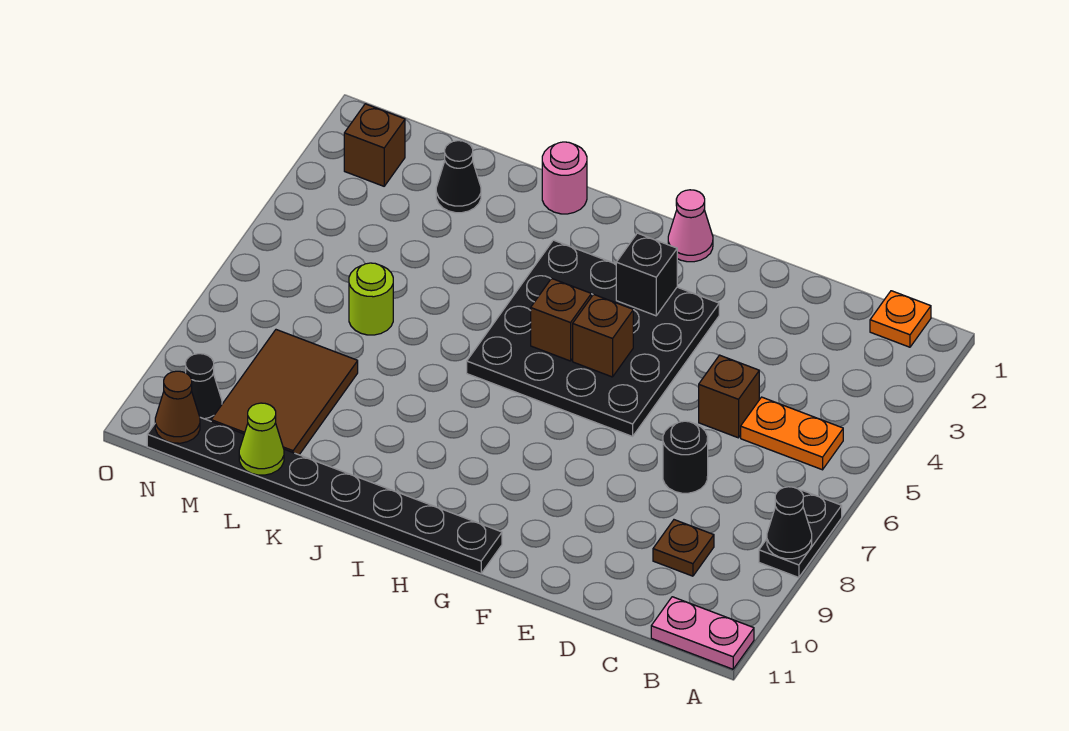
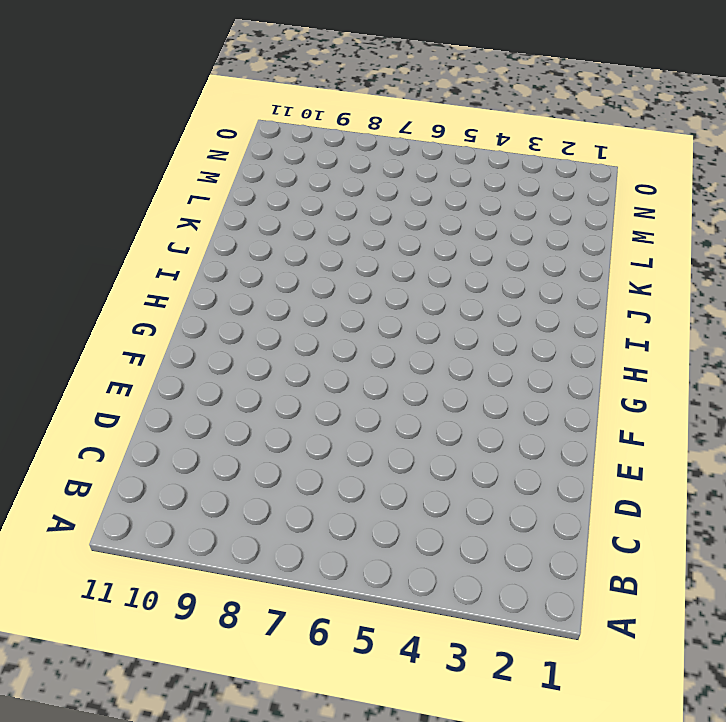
none -> black 1x2 plate [759,490,842,578]
none -> pink 1x2 plate [651,597,754,669]
none -> orange 1x1 plate [870,291,931,347]

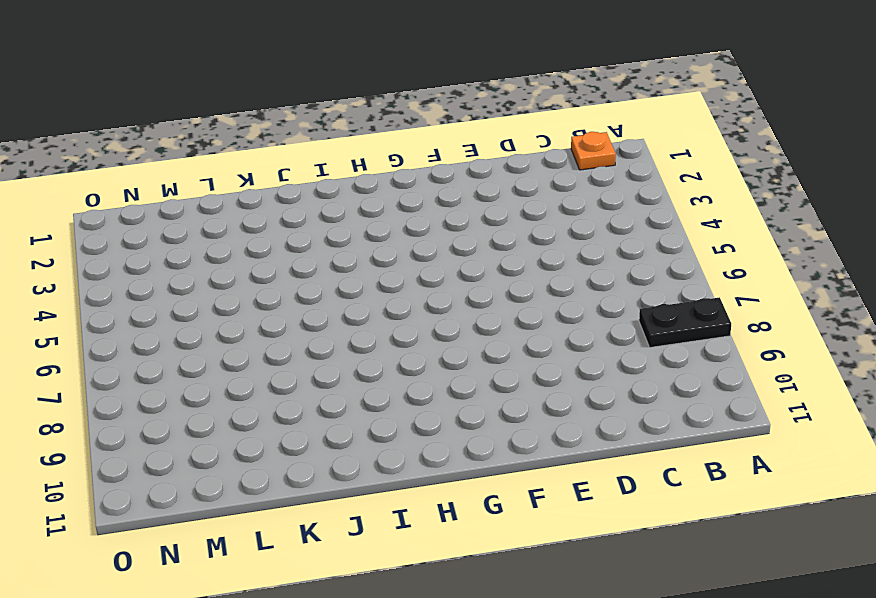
black 1x2 plate [639,297,731,347] -> black 1x2 plate turned to [759,490,842,578]
none -> pink 1x2 plate [651,597,754,669]
none -> orange 1x2 plate [741,397,843,470]
none -> brown 1x1 plate [653,520,714,576]

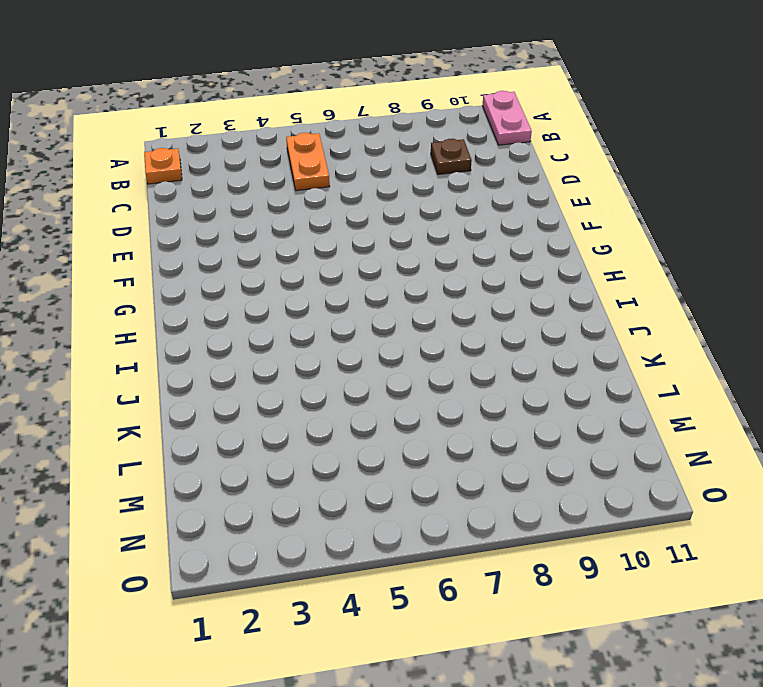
none -> black 1x2 plate [759,490,842,578]
none -> brown 1x1 brick [699,355,759,438]
none -> black 1x1 round brick [663,421,708,493]

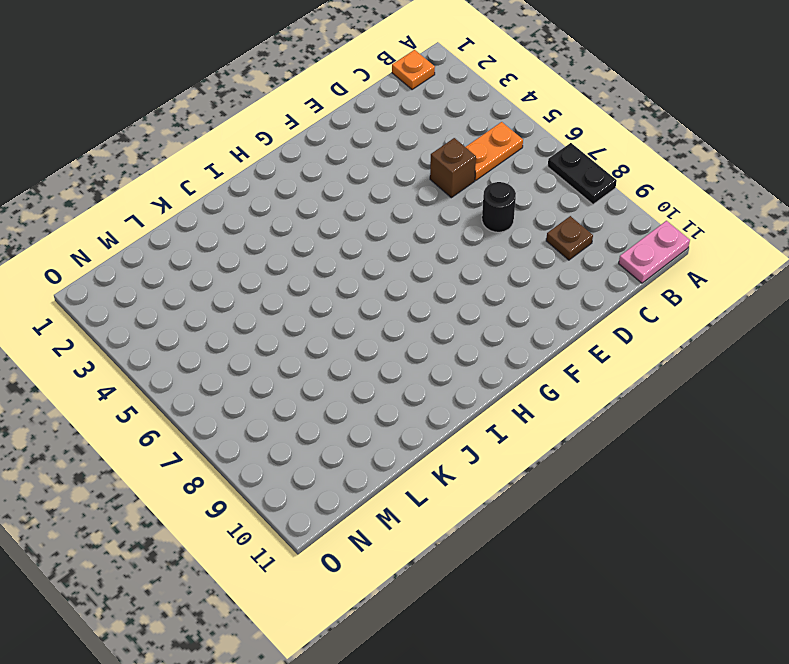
none -> black 4x4 plate [467,240,719,436]
none -> pink 1x1 cone [668,190,713,262]
none -> black 1x8 plate [147,417,502,573]

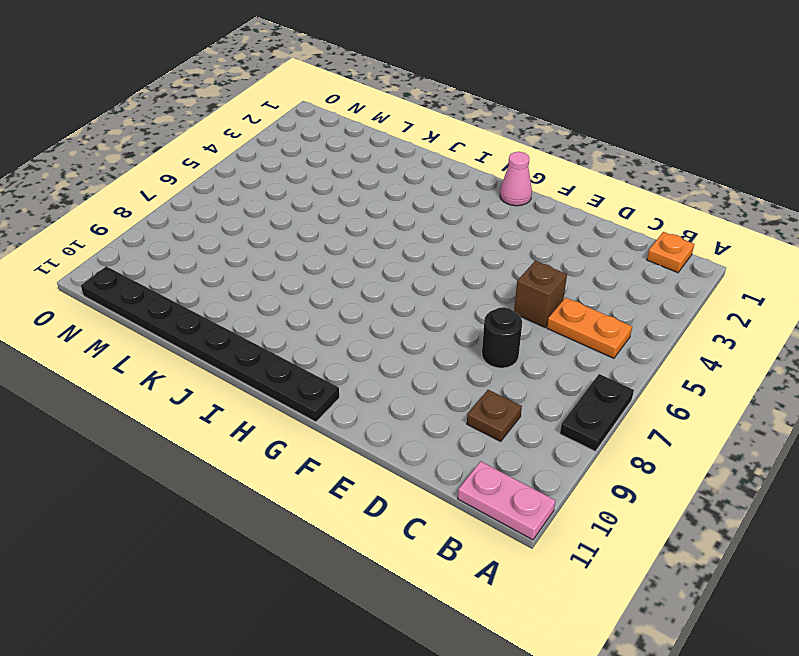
none -> black 4x4 plate [467,240,719,436]
none -> pink 1x1 round brick [542,142,587,214]
none -> black 1x1 cone [436,141,481,213]

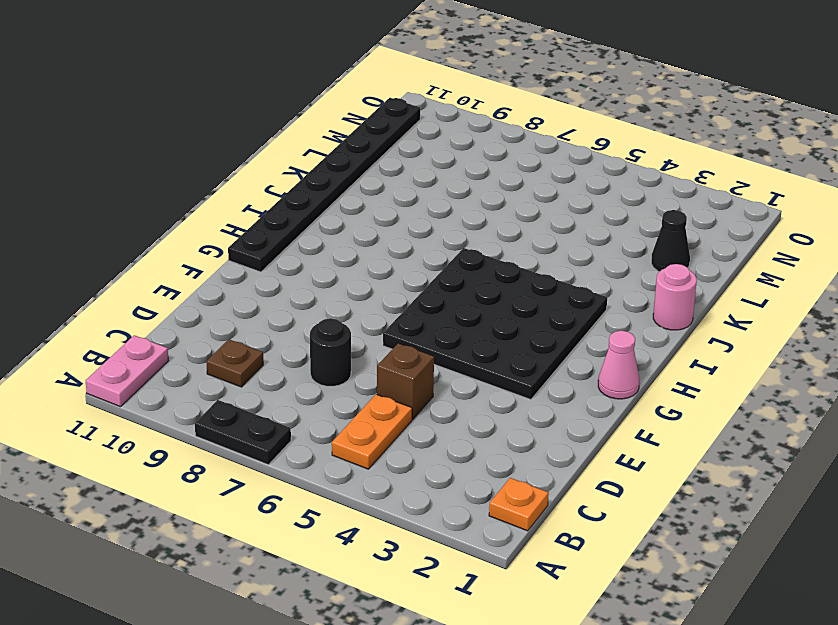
none -> lime 1x1 round brick [349,263,393,335]
none -> brown 2x3 tile [211,330,358,455]
none -> brown 1x1 brick [344,104,405,186]

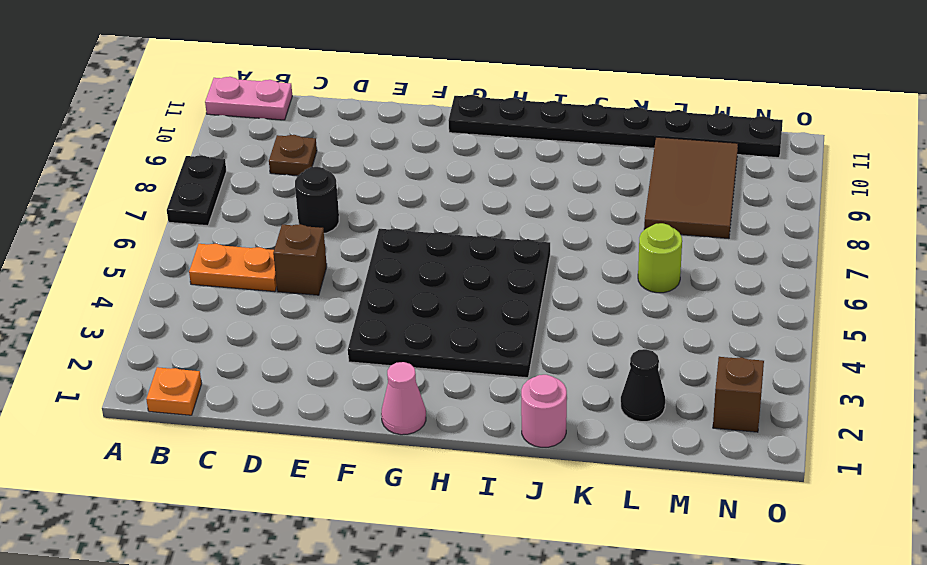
none -> black 1x1 cone [186,354,222,421]
none -> black 1x1 cone [767,487,812,559]
none -> black 1x1 brick [616,233,677,316]

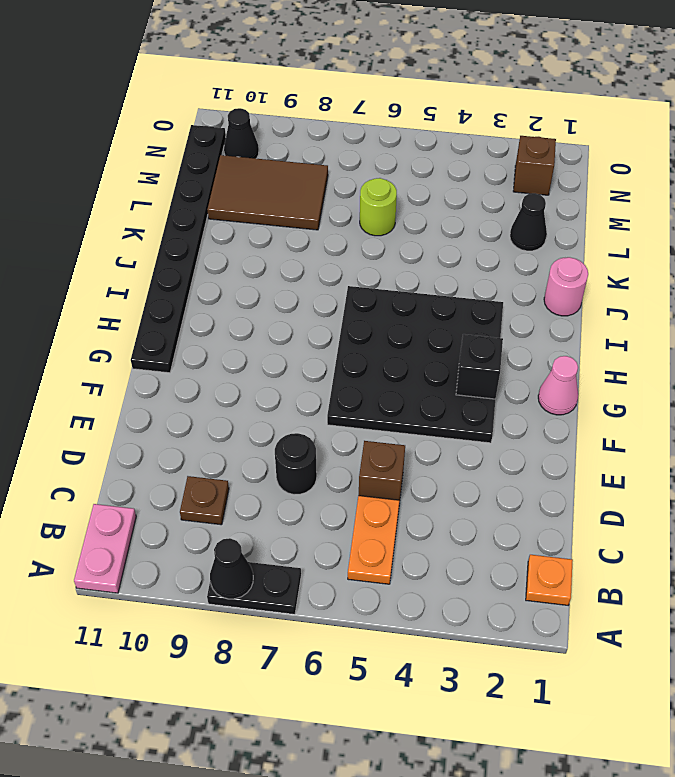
none -> brown 1x1 brick [573,294,633,377]
none -> brown 1x1 brick [531,278,591,361]
none -> lime 1x1 cone [239,403,284,475]

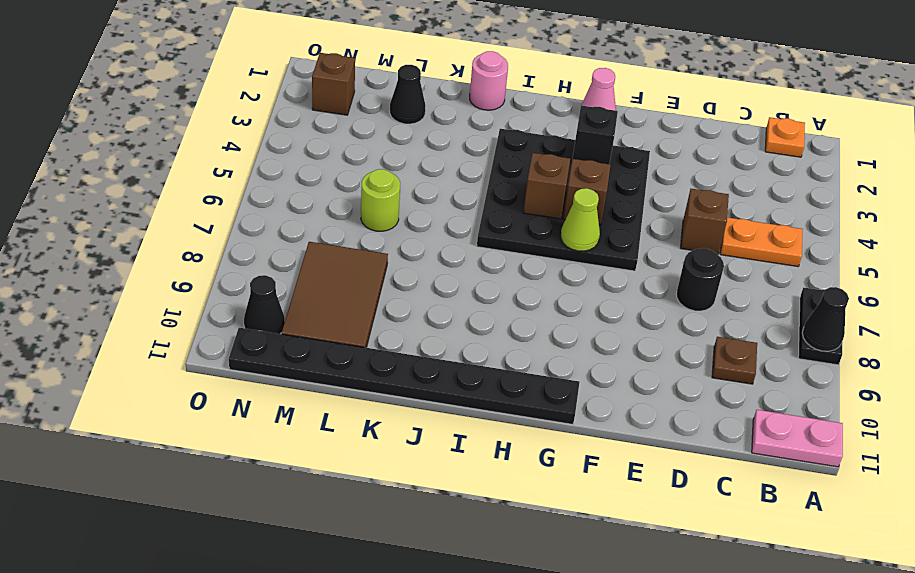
lime 1x1 cone [561,188,600,251] -> lime 1x1 cone moved to [239,403,284,475]
none -> brown 1x1 cone [155,371,200,443]

